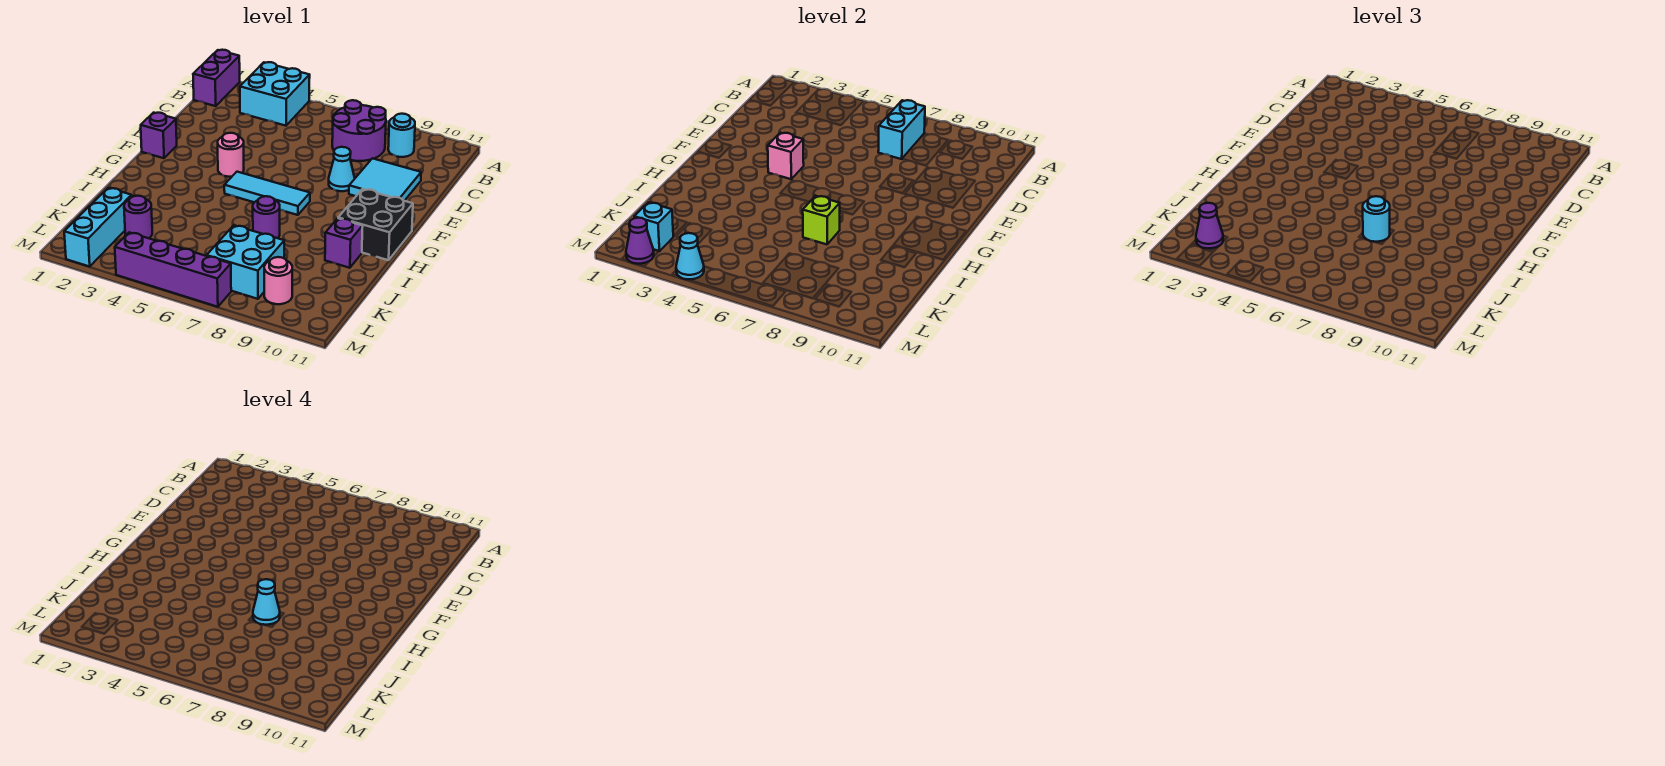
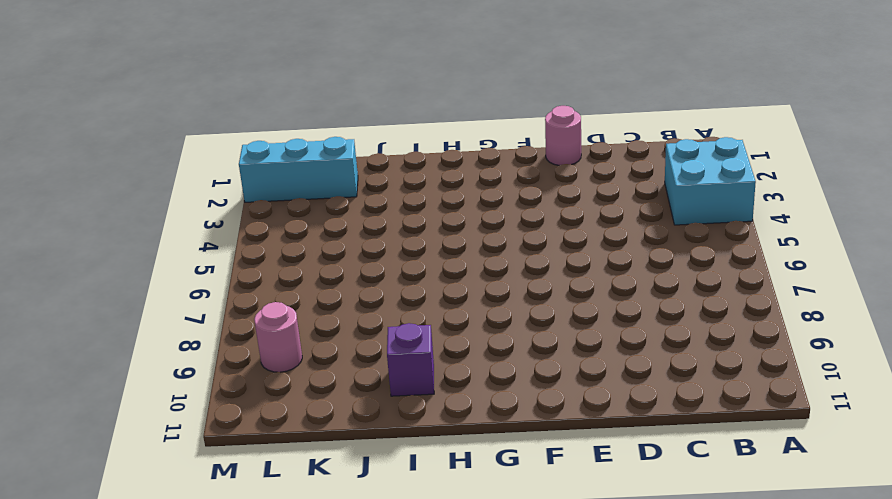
pink 1x1 round brick [545,106,581,165] -> pink 1x1 round brick moved to [218,133,244,177]
none -> purple 1x2 brick [193,50,240,106]
none -> purple 2x2 round brick [332,100,386,161]
none -> cyan 1x1 round brick [388,114,415,157]

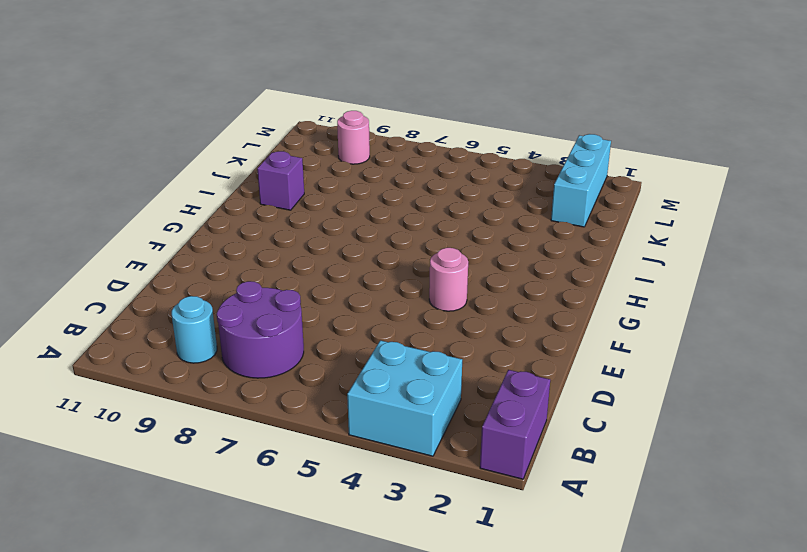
none -> cyan 2x2 tile [349,158,421,201]
none -> cyan 1x1 cone [329,147,355,191]
none -> purple 1x1 brick [141,113,177,158]

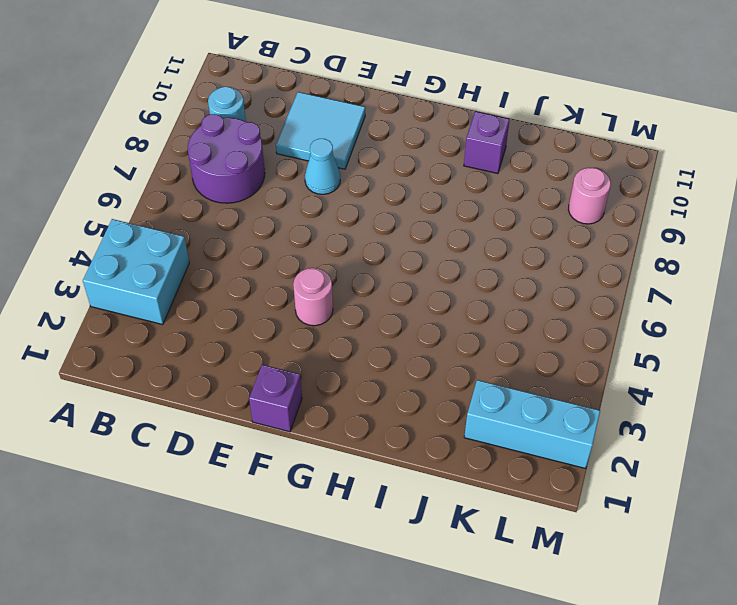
none -> purple 1x2 brick [193,50,240,106]
none -> cyan 1x3 tile [224,172,310,215]
none -> black 2x2 brick [338,189,413,260]

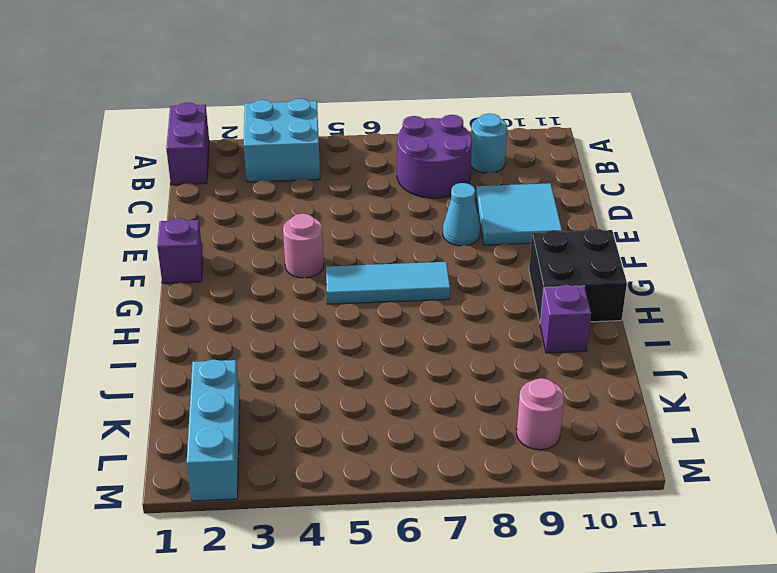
none -> purple 1x1 round brick [253,196,280,238]
none -> purple 1x1 round brick [124,196,152,238]
none -> cyan 2x2 brick [207,225,284,299]

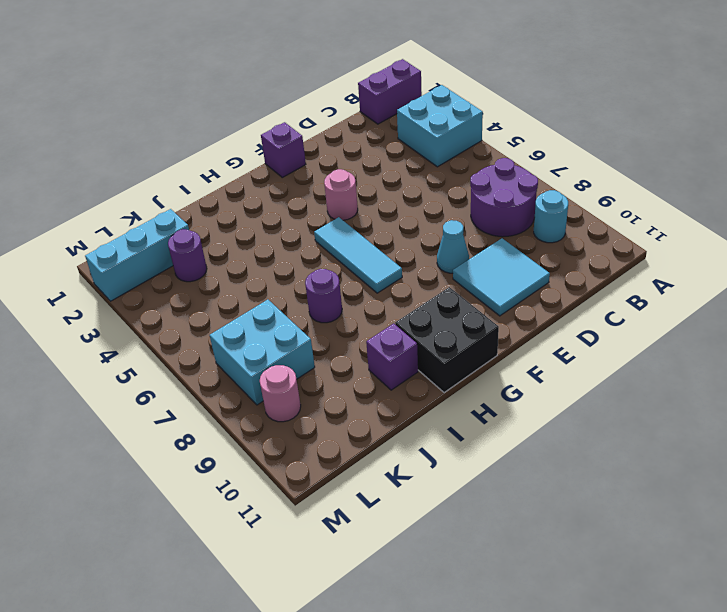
none -> purple 1x4 brick [115,233,231,307]
none -> cyan 1x2 brick [878,100,925,159]
none -> pink 1x1 brick [768,133,804,179]

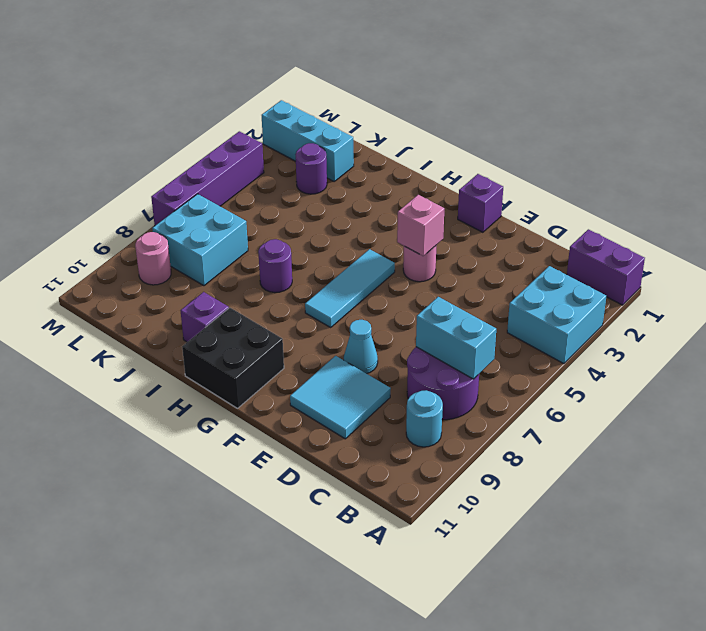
none -> lime 1x1 brick [803,196,840,244]
none -> cyan 1x1 brick [634,202,673,251]
none -> purple 1x1 cone [626,218,654,264]

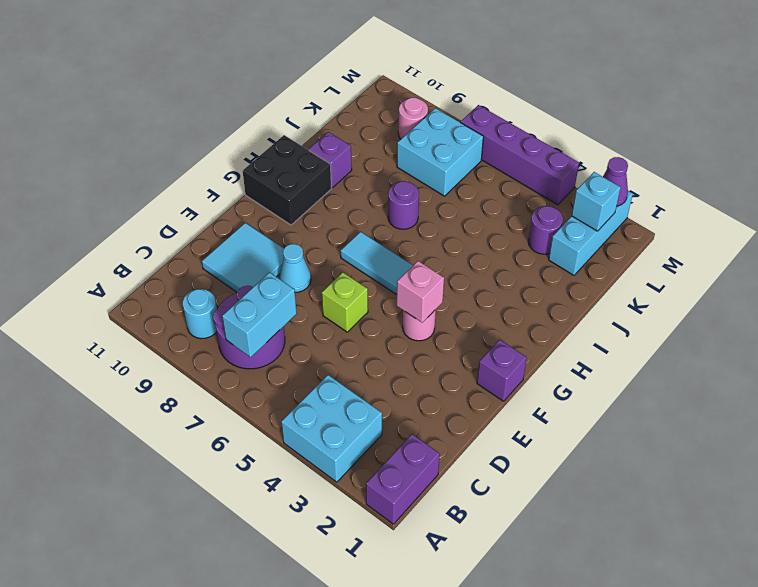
lime 1x1 brick [322,272,368,332] -> lime 1x1 brick moved to [803,196,840,244]
none -> cyan 1x1 cone [676,233,704,280]
none -> cyan 1x1 round brick [1363,196,1390,242]
none -> purple 1x1 cone [1196,203,1223,248]

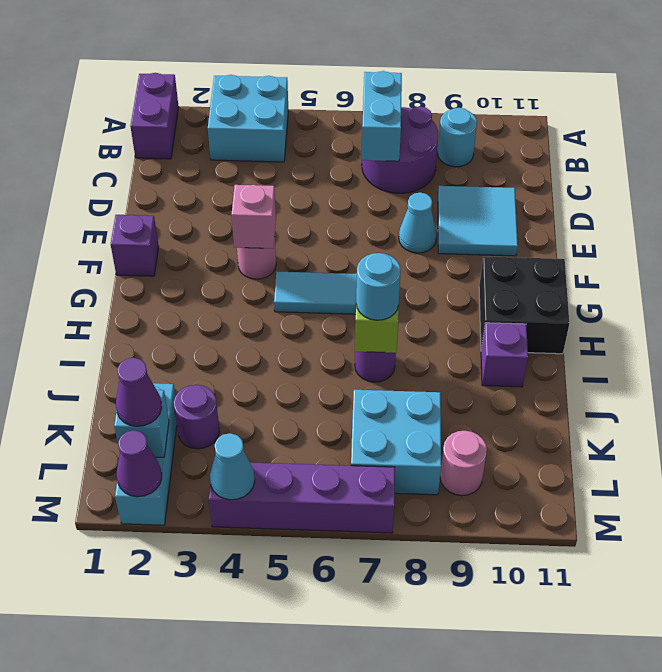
none -> cyan 1x1 cone [253,579,280,625]

